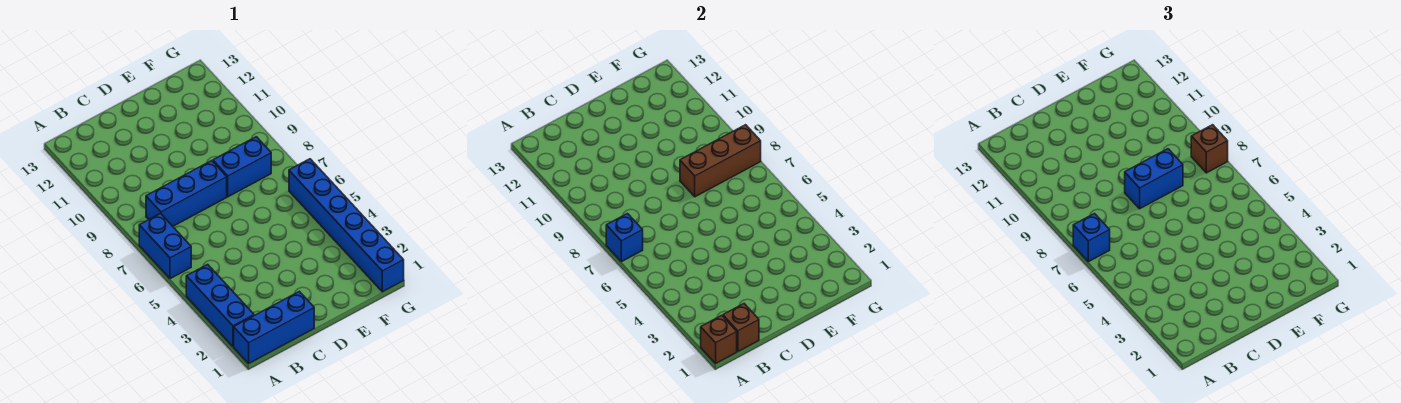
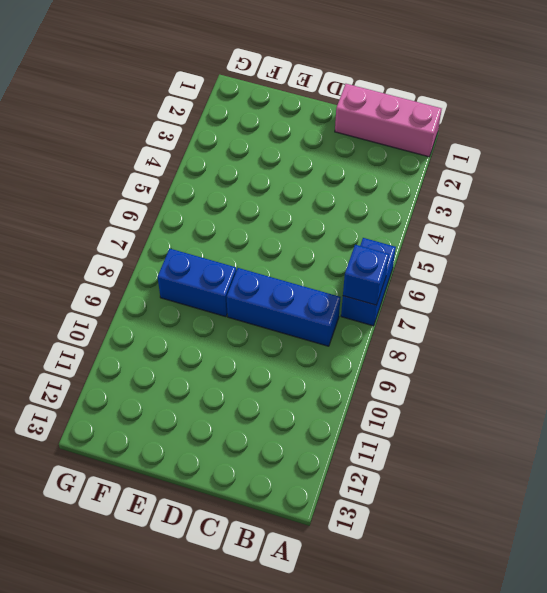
pink 1x3 brick [335,84,442,157] -> blue 1x3 brick [234,291,314,363]
none -> blue 1x3 brick [186,264,254,346]
none -> blue 1x6 brick [289,159,404,292]
none -> brown 1x1 brick [701,315,737,363]

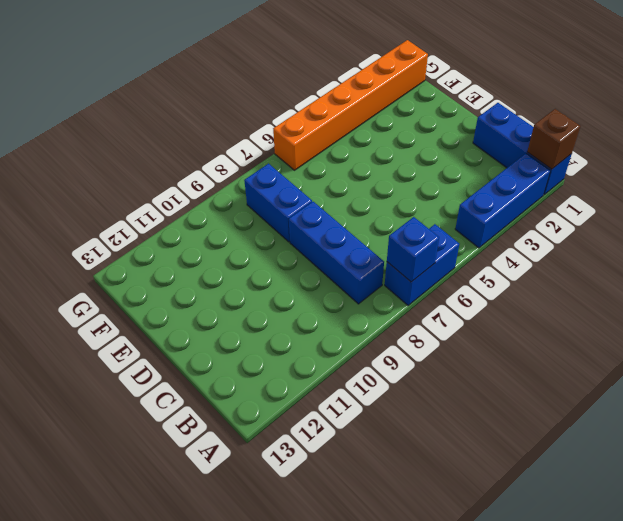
orange 1x6 brick [273,40,428,170] -> blue 1x6 brick [289,159,404,292]
none -> brown 1x1 brick [723,304,759,351]
none -> brown 1x3 brick [680,125,761,197]
none -> blue 1x1 brick [1073,214,1110,262]

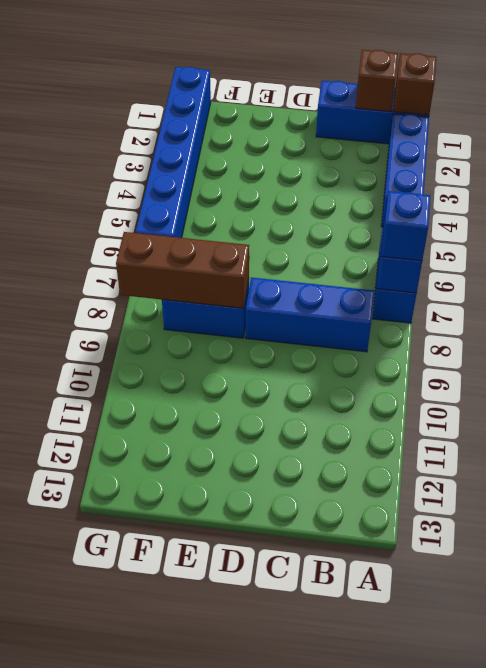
none -> blue 1x2 brick [1125,149,1183,209]
none -> brown 1x1 brick [1191,125,1228,173]

